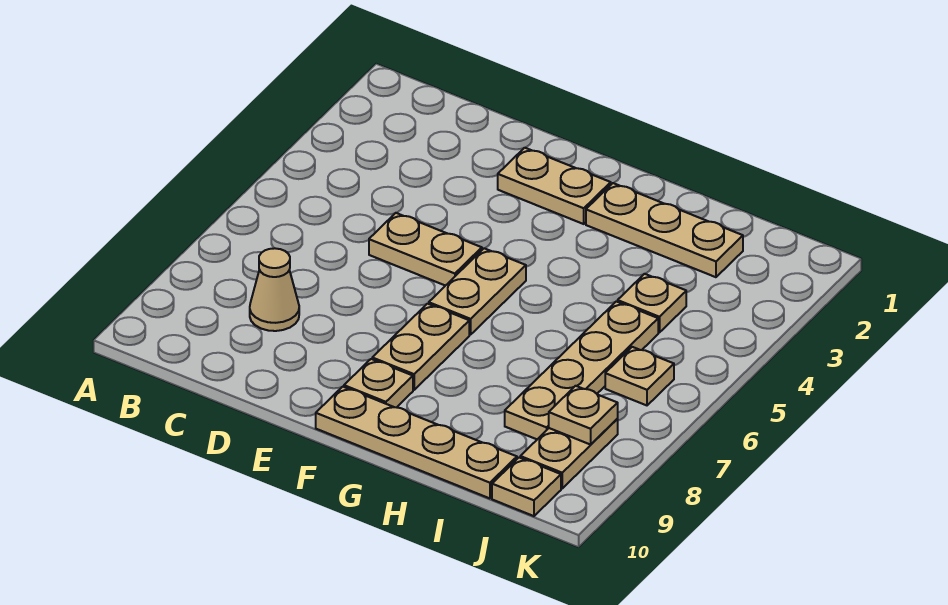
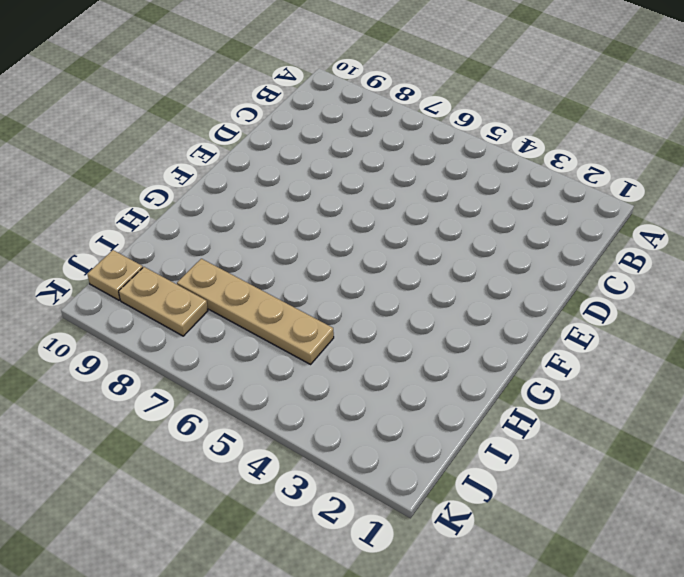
none -> tan 1x1 cone [250,248,299,331]
none -> tan 1x2 plate [369,213,482,286]
none -> tan 1x2 plate [498,148,611,224]

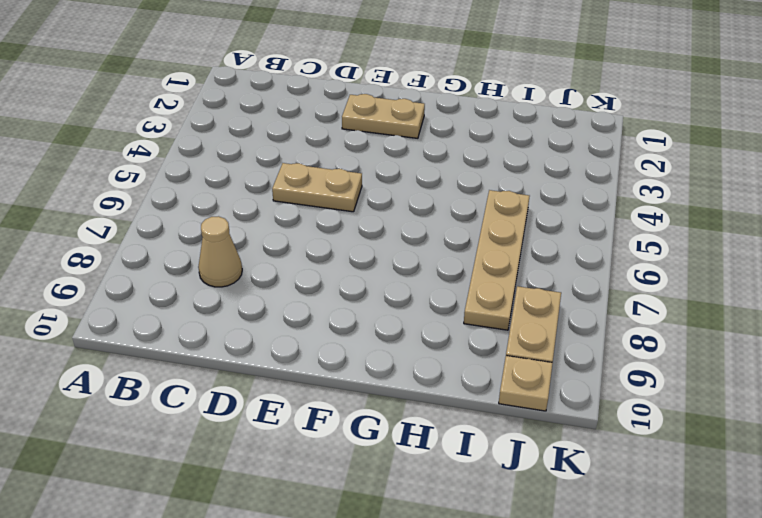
none -> tan 1x2 plate [428,248,526,335]
none -> tan 1x2 plate [372,304,469,390]
none -> tan 1x1 plate [344,359,413,407]

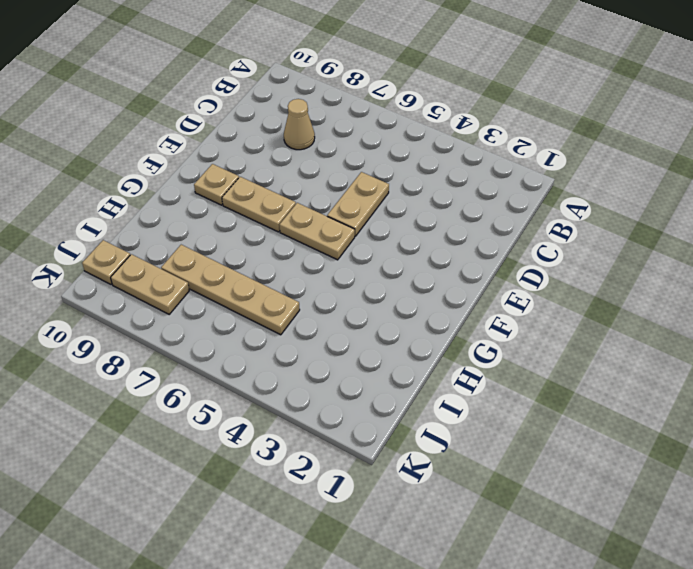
none -> tan 1x2 plate [498,148,611,224]
none -> tan 1x4 plate [316,387,517,498]
none -> tan 1x3 plate [586,183,743,277]

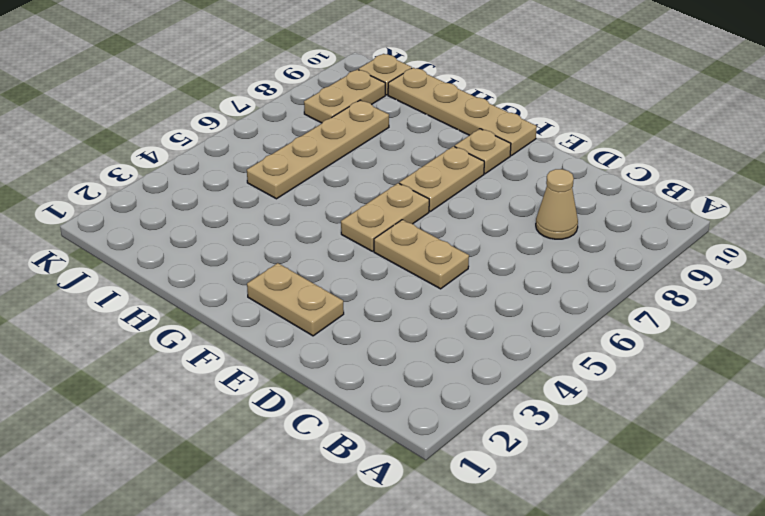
none -> tan 1x3 plate [586,183,743,277]
none -> tan 1x1 plate [618,274,686,333]
none -> tan 1x1 plate [605,347,674,405]

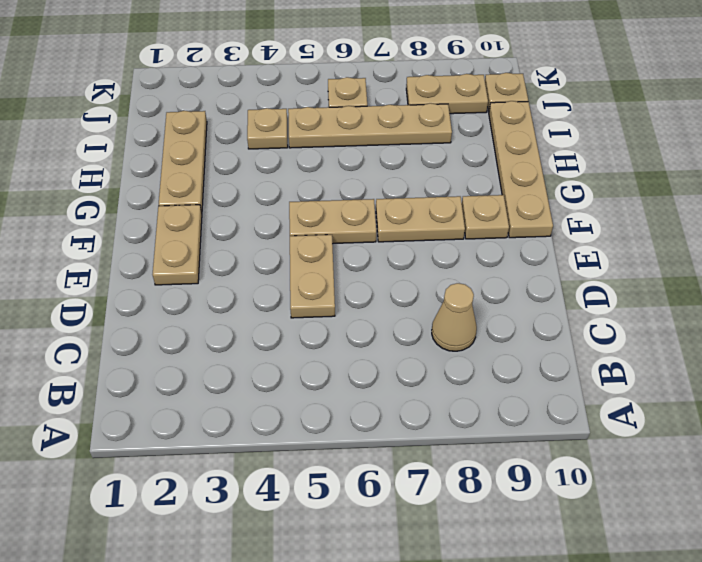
none -> tan 1x1 plate [549,386,618,445]

